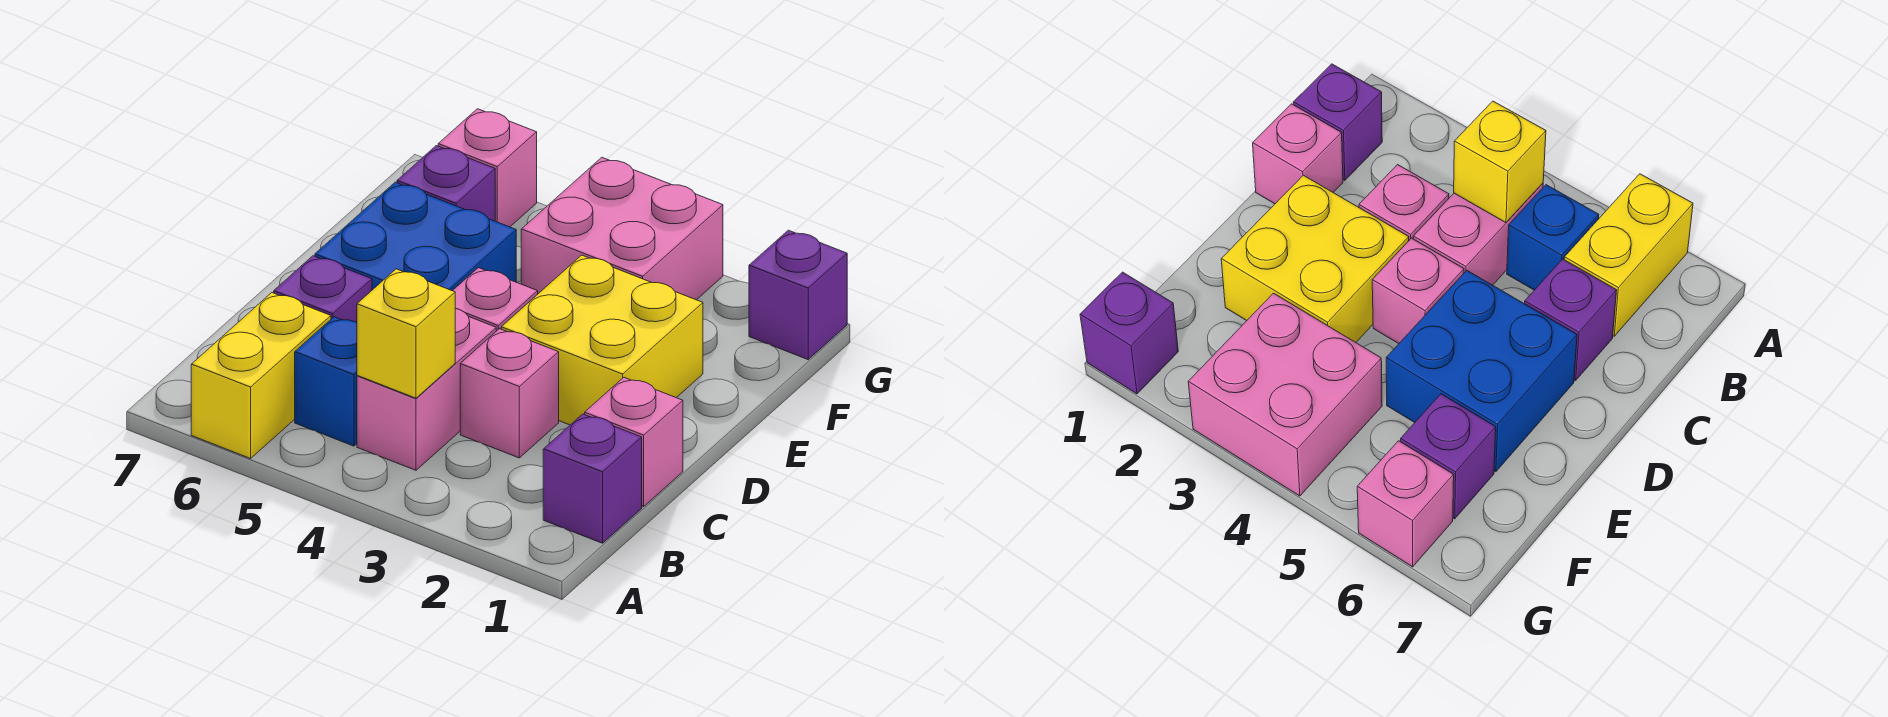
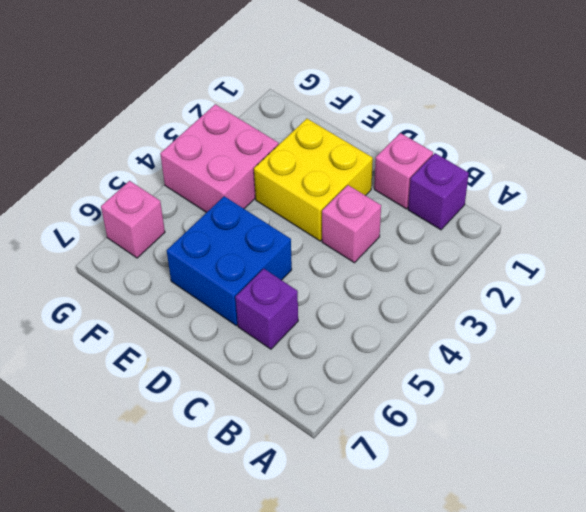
none -> yellow 1x2 brick [191,293,331,459]
none -> pink 1x2 brick [357,309,496,470]
none -> blue 1x1 brick [295,317,357,446]

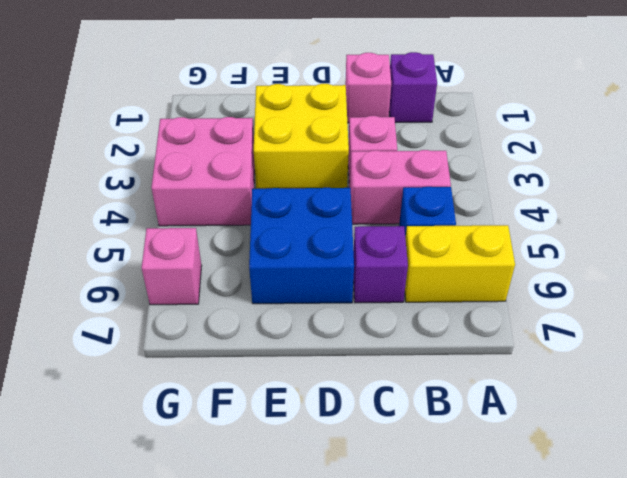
none -> pink 1x1 brick [453,268,538,331]
none -> purple 1x1 brick [397,146,495,221]
none -> purple 1x1 brick [749,230,847,359]

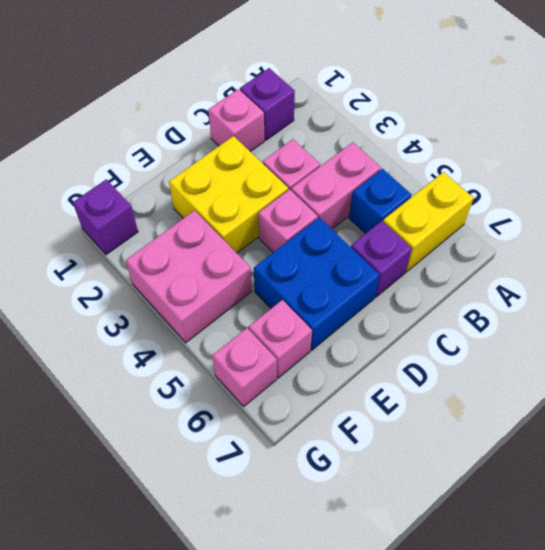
pink 1x1 brick [249,300,312,378] -> purple 1x1 brick [397,146,495,221]
none -> yellow 1x1 brick [357,269,455,398]

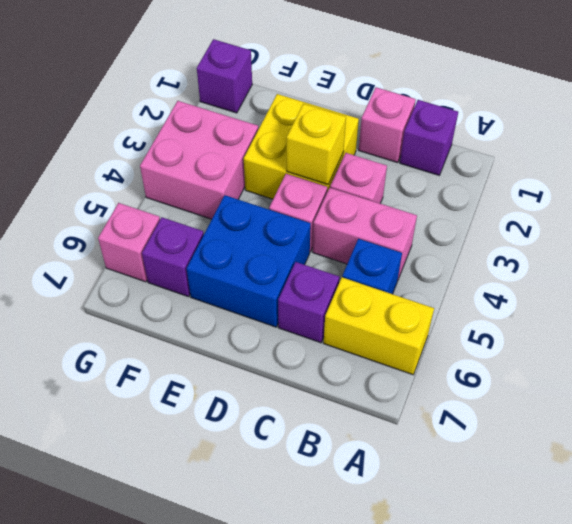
yellow 1x1 brick [287,104,346,185] -> yellow 1x1 brick moved to [357,269,455,398]

